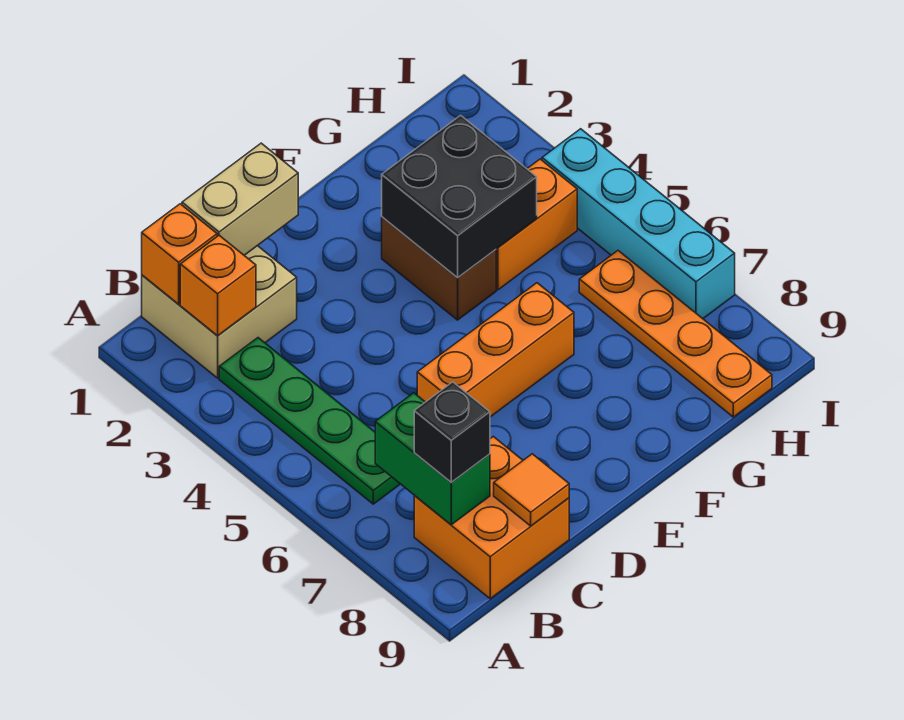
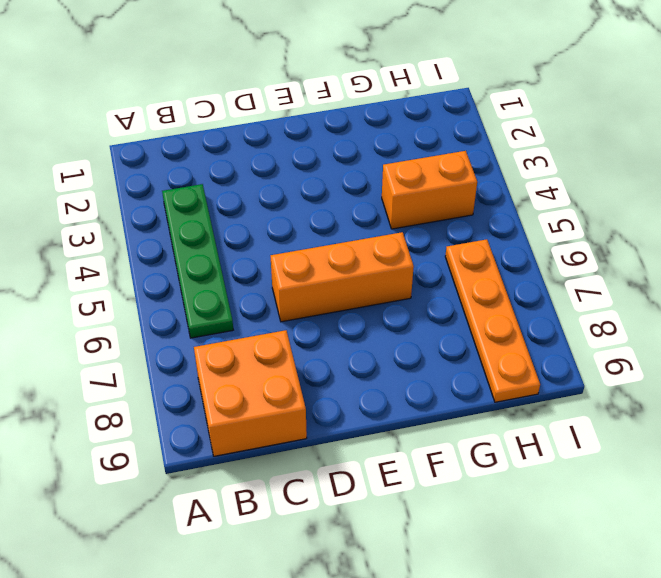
none -> tan 2x2 brick [142,246,297,378]
none -> brown 1x2 brick [382,217,496,320]
none -> cyan 1x4 brick [542,129,735,319]

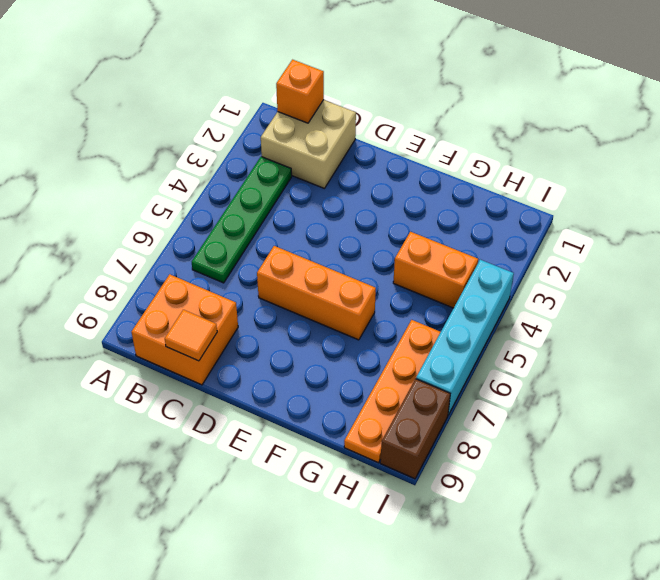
brown 1x2 brick [380,379,450,479] -> brown 1x2 brick moved to [382,217,496,320]
none -> orange 1x1 brick [180,235,256,336]
none -> green 1x2 brick [375,393,490,525]
none -> tan 1x2 brick [182,143,298,255]

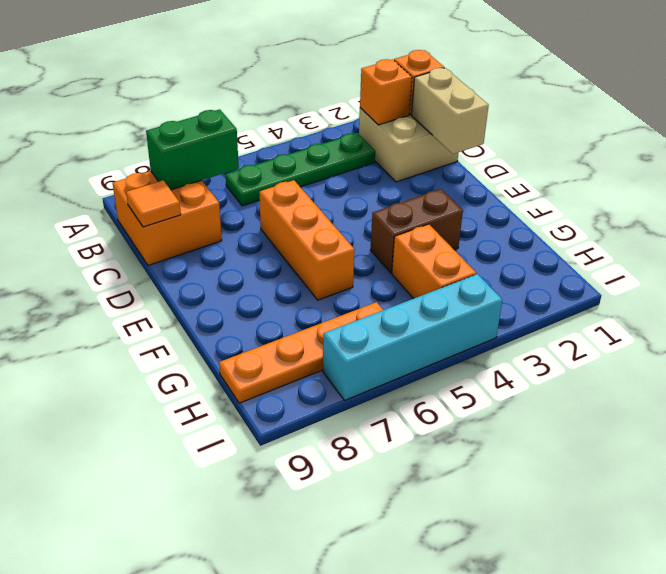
none -> black 2x2 brick [382,115,537,278]
none -> black 1x1 brick [414,382,490,482]

